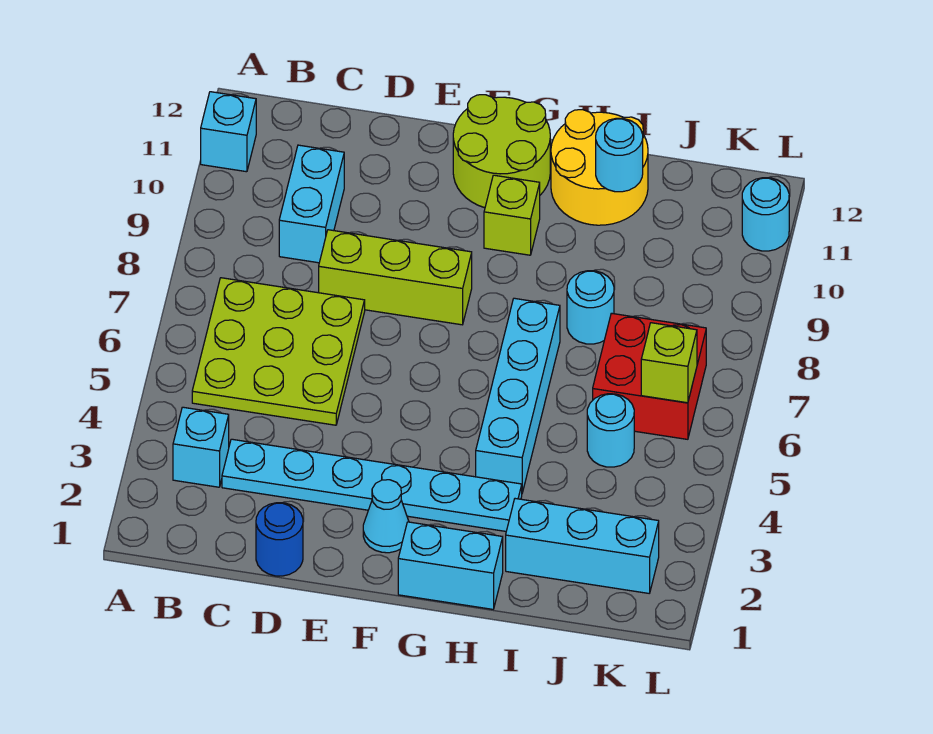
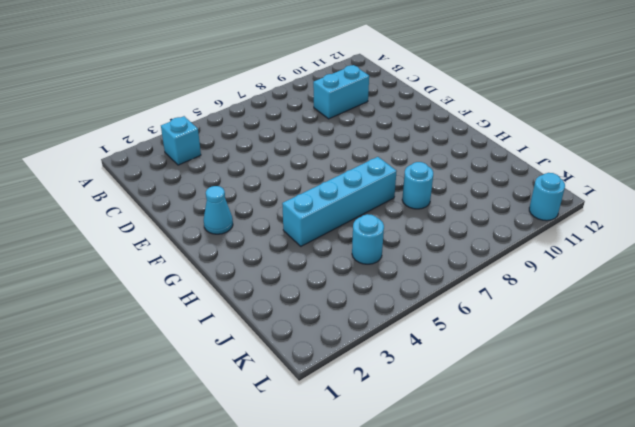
none -> cyan 1x1 brick [201,92,256,172]
none -> lime 3x3 plate [192,278,365,425]
none -> cyan 1x6 plate [222,439,522,531]

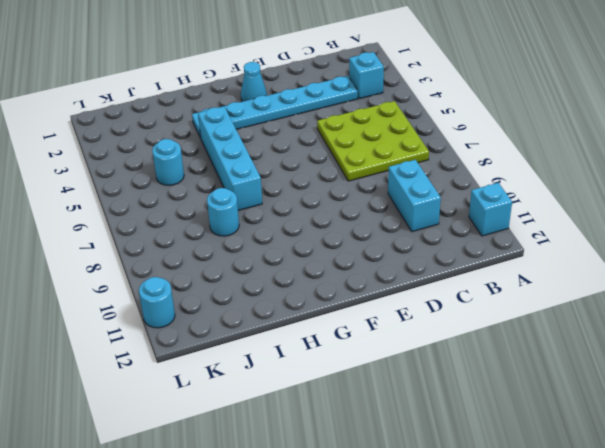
none -> blue 1x1 round brick [256,503,303,576]
none -> lime 1x3 brick [319,230,472,325]
none -> lime 2x2 round brick [453,95,550,208]

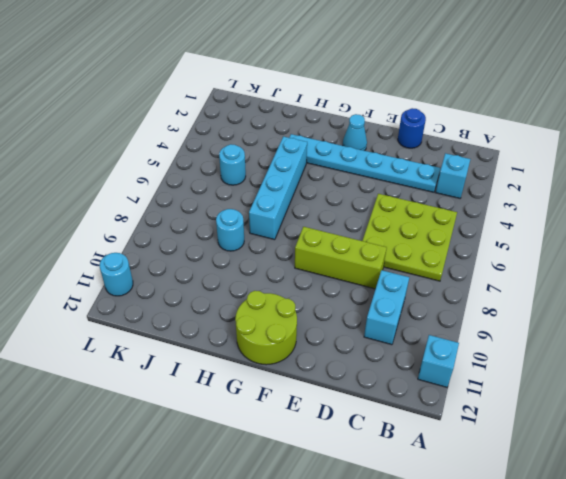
none -> cyan 1x2 brick [398,522,503,609]
none -> lime 1x1 brick [484,175,540,255]
none -> yellow 2x2 round brick [551,110,648,225]

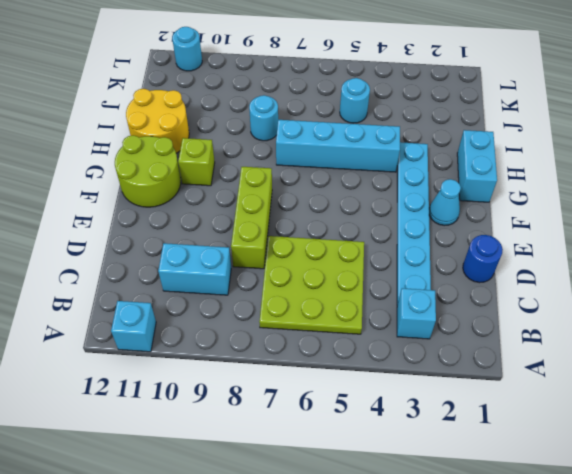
none -> cyan 1x3 brick [506,499,659,593]
none -> red 2x2 brick [593,313,706,439]
none -> cyan 1x1 round brick [596,118,643,192]

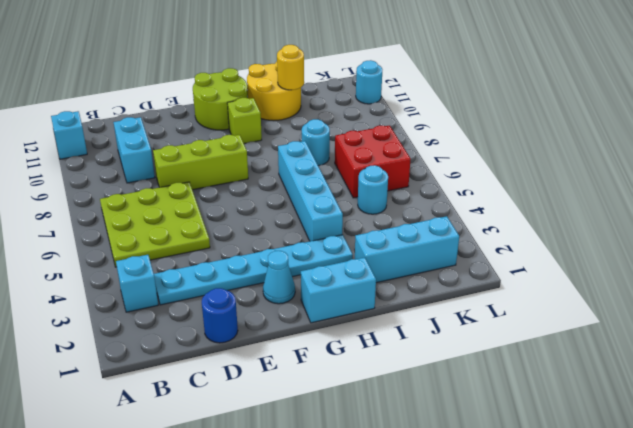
yellow 1x1 round brick [277,45,304,90] -> cyan 1x1 round brick [596,118,643,192]
none -> lime 1x1 brick [641,323,697,403]

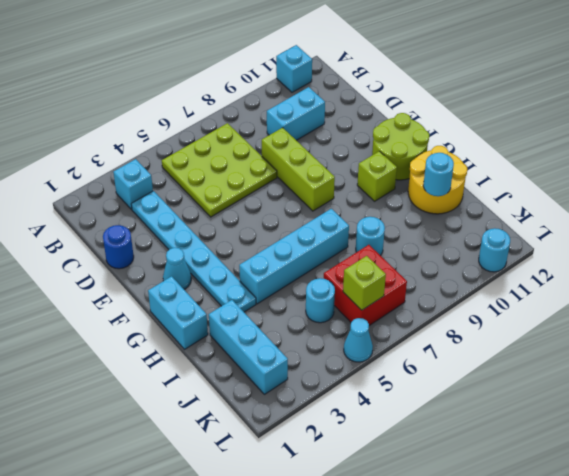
cyan 1x1 cone [344,318,373,362] -> none

